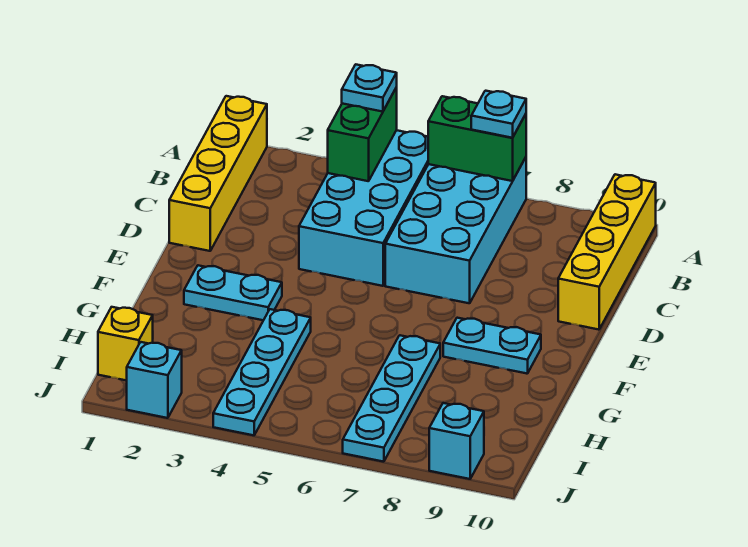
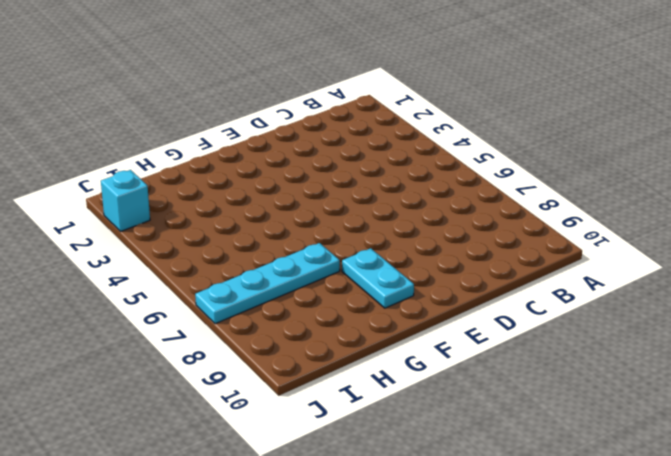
none -> yellow 1x4 brick [169,96,267,251]
none -> cyan 2x4 brick [299,130,428,286]
none -> cyan 2x4 brick [385,157,526,303]

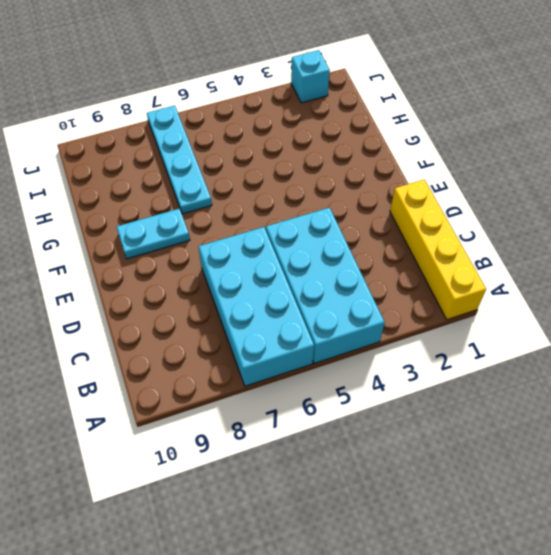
none -> yellow 1x4 brick [558,174,656,330]
none -> cyan 1x2 plate [184,265,282,320]
none -> cyan 1x4 plate [213,309,311,435]

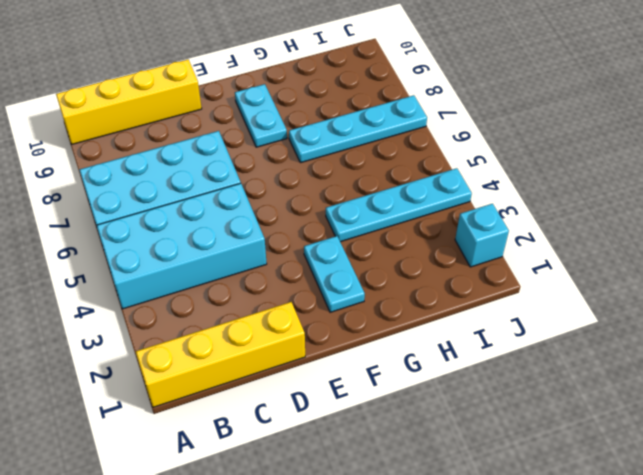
none -> yellow 1x1 brick [98,307,153,381]
none -> cyan 1x1 brick [429,403,484,479]
none -> green 1x2 brick [328,87,397,181]

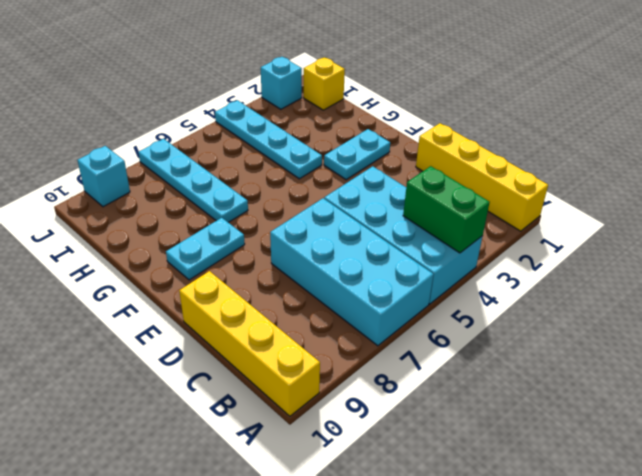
none -> green 1x2 brick [428,96,526,181]
none -> cyan 1x1 plate [342,64,397,112]
none -> cyan 1x1 plate [471,91,526,138]

